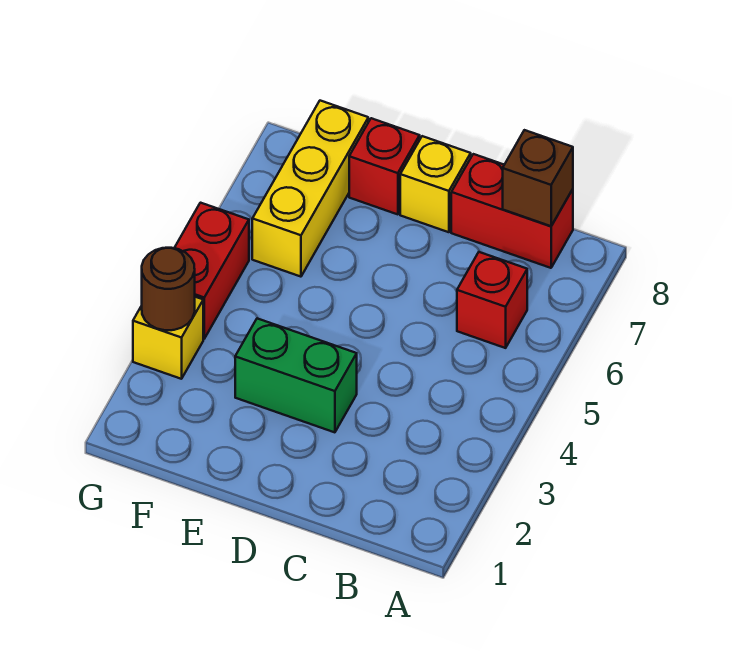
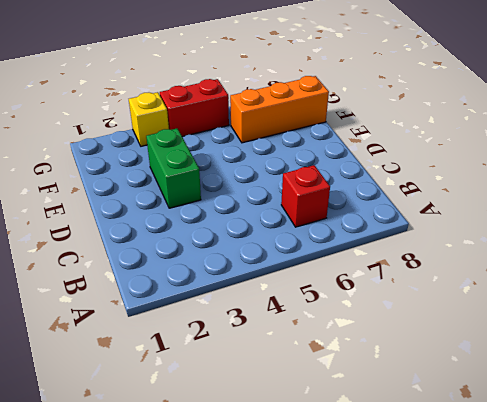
orange 1x3 brick [230,76,329,143] -> yellow 1x3 brick [252,101,368,277]
none -> red 1x2 brick [451,154,573,268]
none -> yellow 1x1 brick [400,136,471,232]

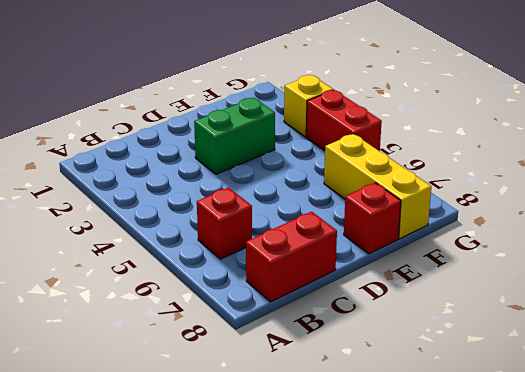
none -> yellow 1x1 brick [400,136,471,232]
none -> brown 1x1 brick [503,130,573,226]

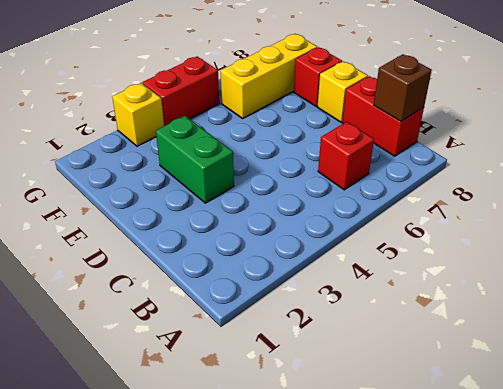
none -> brown 1x1 round brick [142,248,195,330]

